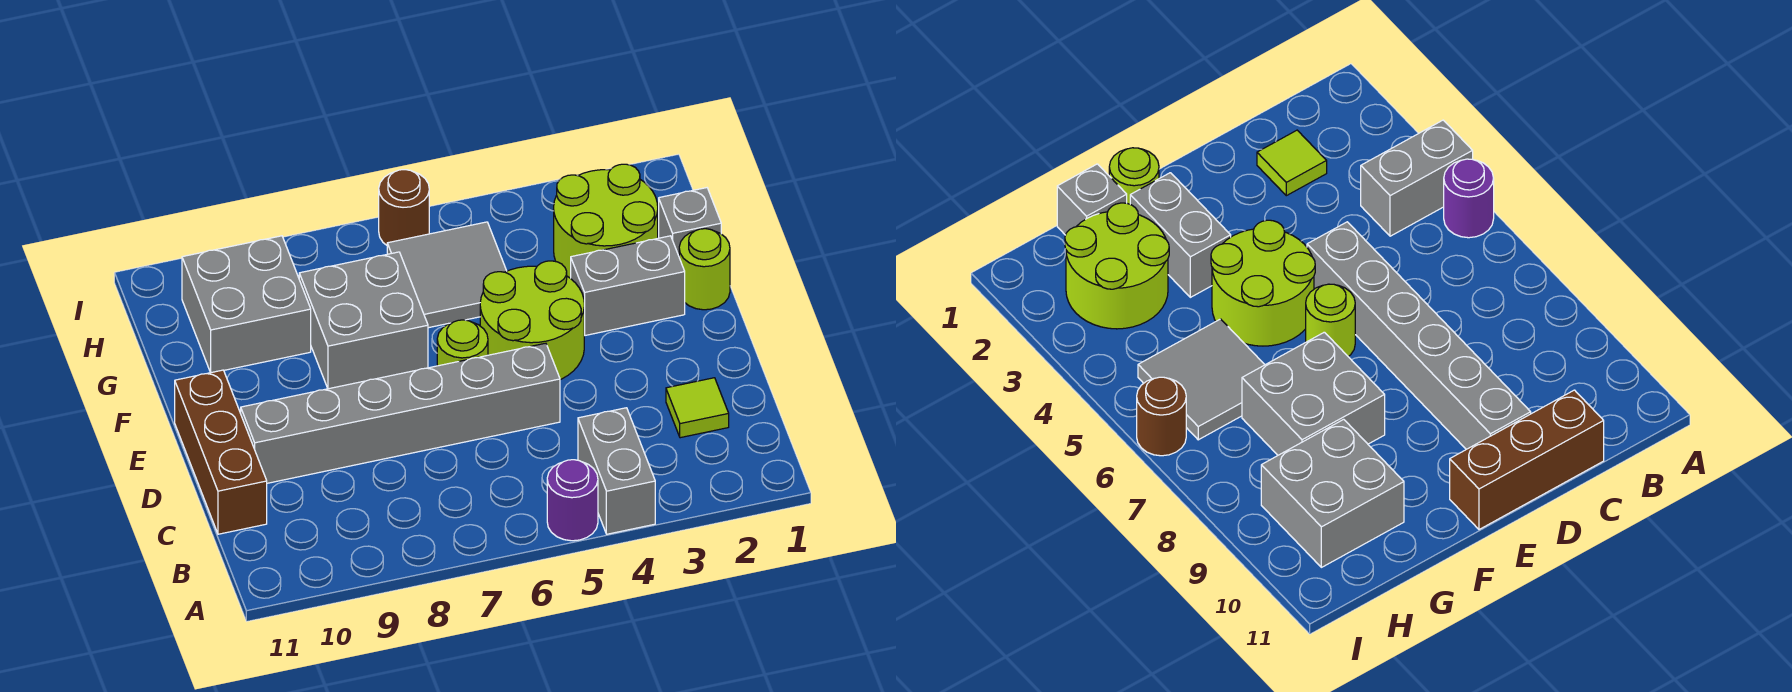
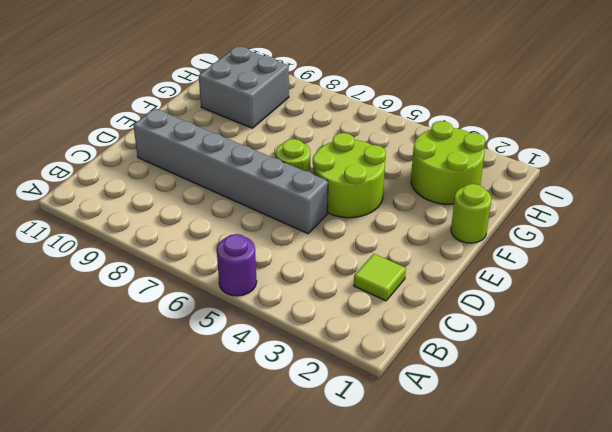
none -> grey 1x2 brick [578,408,655,534]
none -> brown 1x3 brick [175,370,267,534]
none -> grey 1x2 brick [571,236,685,335]

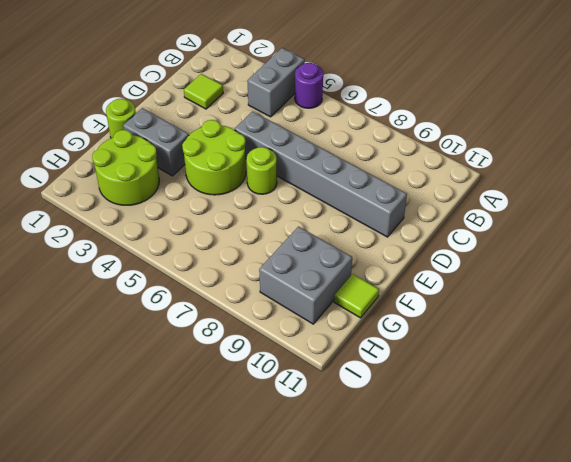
lime 1x1 tile [334,274,379,318] -> none
none -> brown 1x3 brick [175,370,267,534]
none -> grey 2x2 brick [299,252,428,389]
none -> grey 1x1 brick [659,188,721,256]

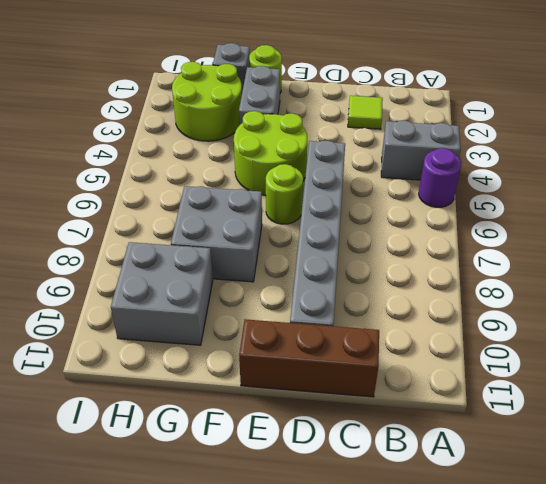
none -> grey 2x2 tile [387,222,506,328]
none -> brown 1x1 round brick [379,170,429,245]

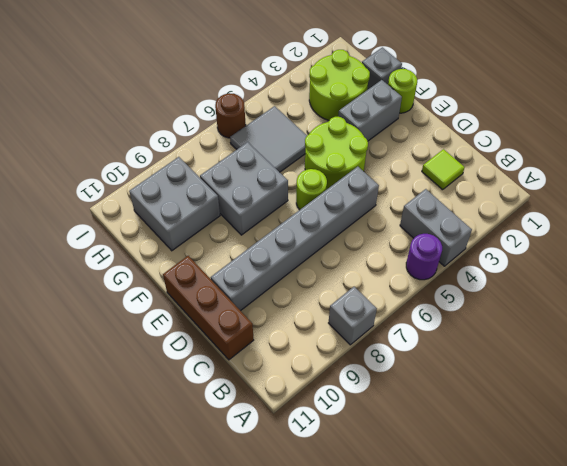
grey 1x1 brick [329,287,377,345] -> none

